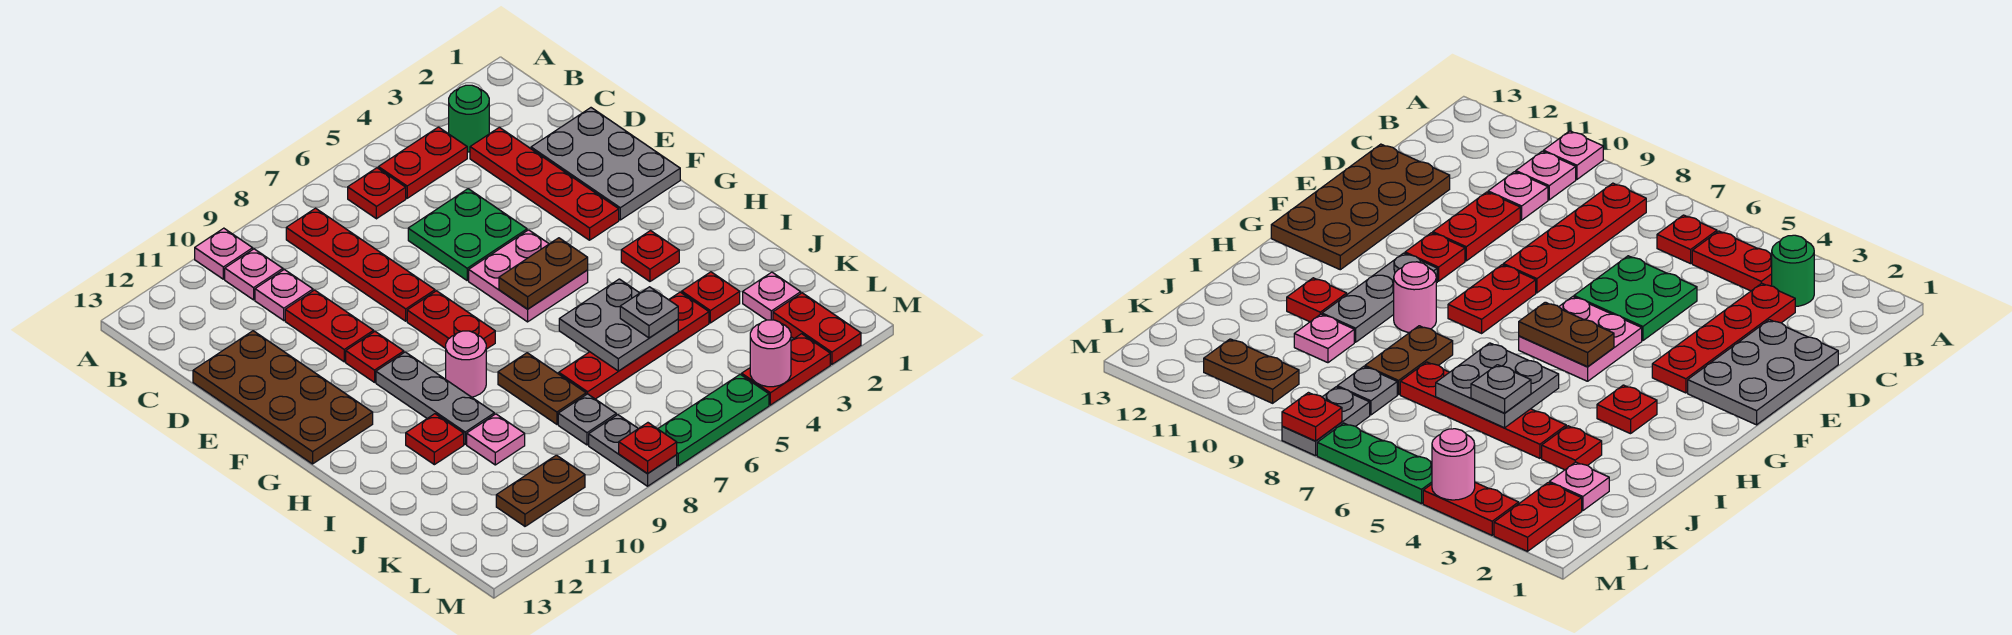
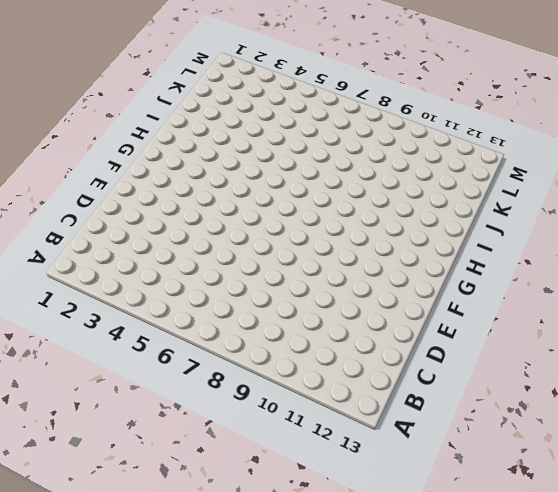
none -> pink 1x1 plate [195,228,253,279]
none -> green 1x1 round brick [449,85,489,152]
none -> red 1x2 plate [378,127,467,198]
none -> red 1x1 plate [348,168,406,219]

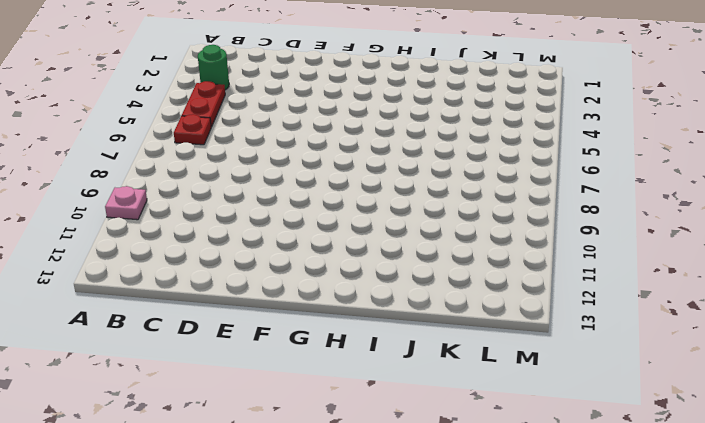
none -> red 1x4 plate [286,208,435,321]
none -> pink 1x1 plate [225,249,283,300]
none -> red 1x4 plate [470,127,619,240]
none -> pink 1x1 plate [255,270,313,320]

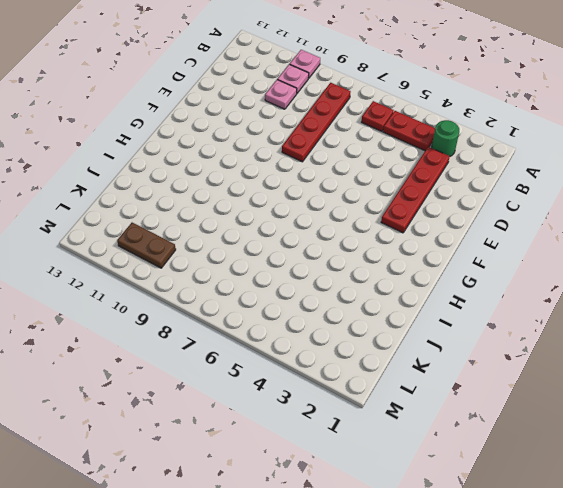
none -> grey 2x3 plate [531,108,680,220]
none -> green 2x2 plate [408,189,527,280]
none -> red 1x2 plate [285,290,374,362]
none -> brown 2x4 plate [193,331,373,464]

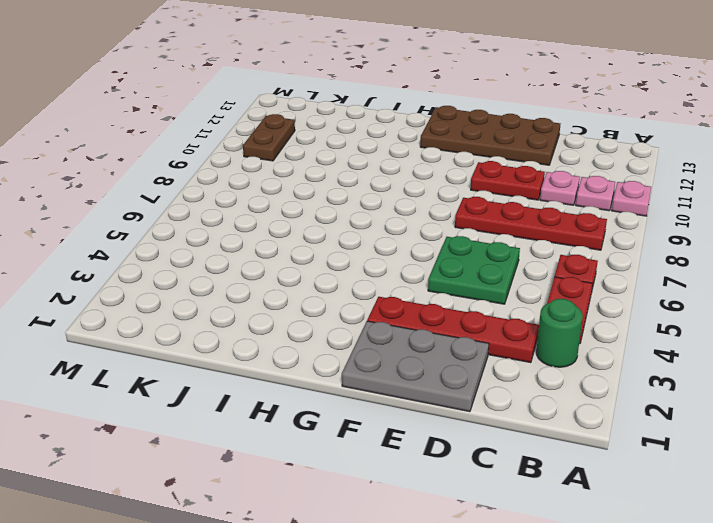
none -> pink 2x2 plate [469,230,588,322]
none -> red 1x2 plate [407,291,495,349]
none -> red 1x1 plate [346,332,404,382]
none -> grey 1x3 plate [376,352,494,444]

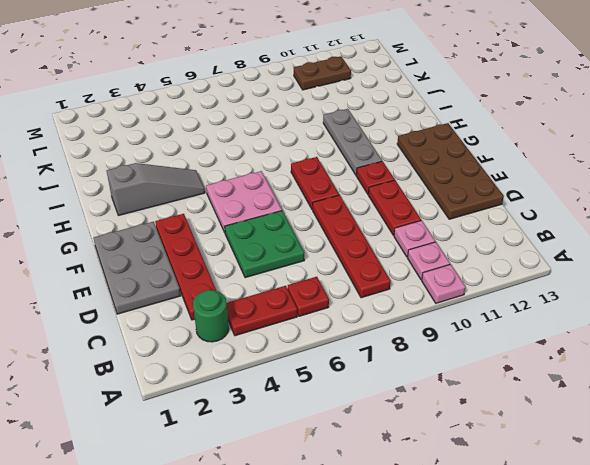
grey 1x3 slope [107,163,205,216] -> red 1x1 plate [621,231,679,281]
none -> pink 1x1 round brick [446,331,486,397]
none -> brown 1x2 plate [498,353,586,424]
none -> red 1x1 plate [406,414,464,465]
none -> red 1x1 plate [682,272,740,323]

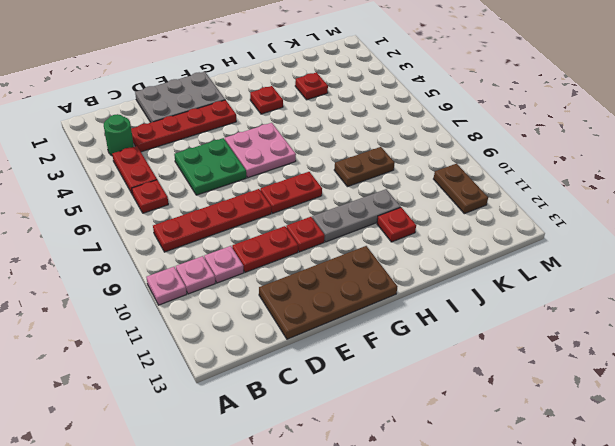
none -> pink 1x1 round brick [446,331,486,397]
none -> red 1x4 plate [559,292,709,399]
none -> pink 1x1 plate [467,414,525,465]
none -> pink 1x1 plate [743,272,801,320]

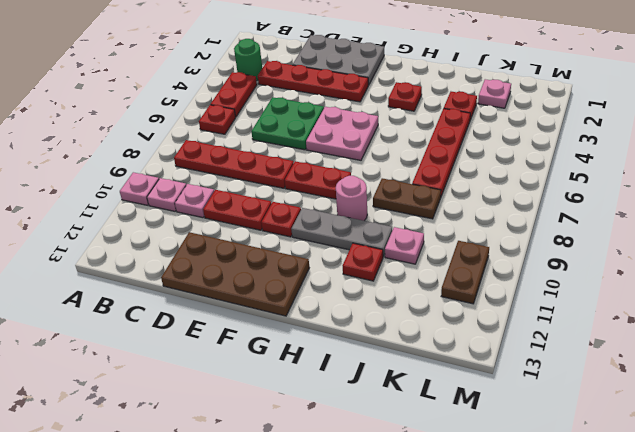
none -> grey 1x1 plate [558,394,616,445]
none -> red 1x2 plate [773,293,861,364]
none -> grey 1x2 plate [589,415,677,486]
none -> red 1x2 plate [742,334,830,405]

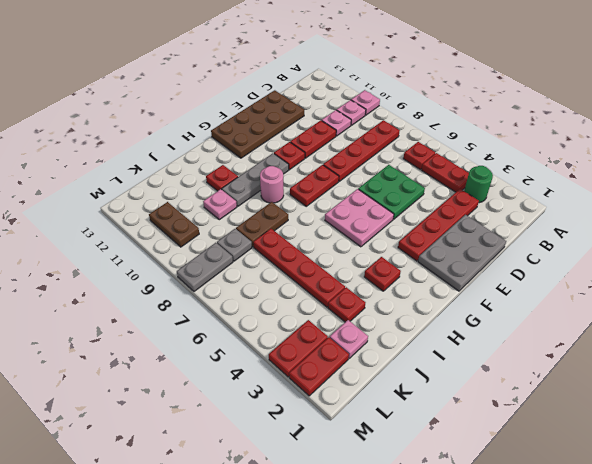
red 1x2 plate [269,320,328,377] -> red 1x2 plate turned to [742,334,830,405]
none -> green 1x3 plate [658,374,769,466]
none -> brown 1x2 plate [499,238,588,309]
none -> grey 2x2 plate [559,279,678,371]
none -> pink 1x1 round brick [750,320,791,387]

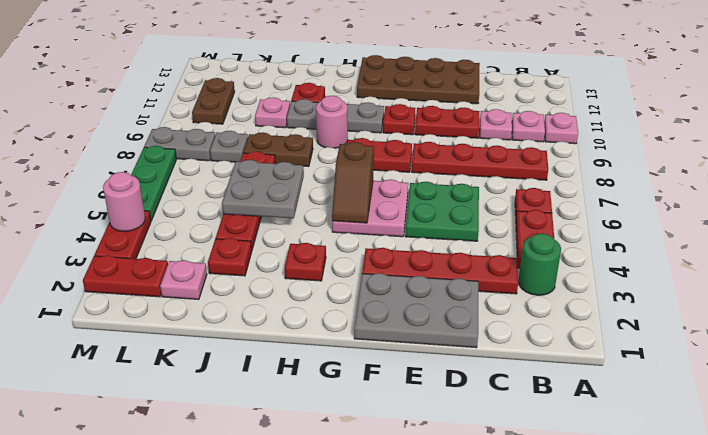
brown 1x2 slope [332,142,374,223] -> brown 1x2 plate [499,238,588,309]
none -> red 1x1 plate [619,423,677,474]
none -> grey 1x1 plate [620,287,678,338]

